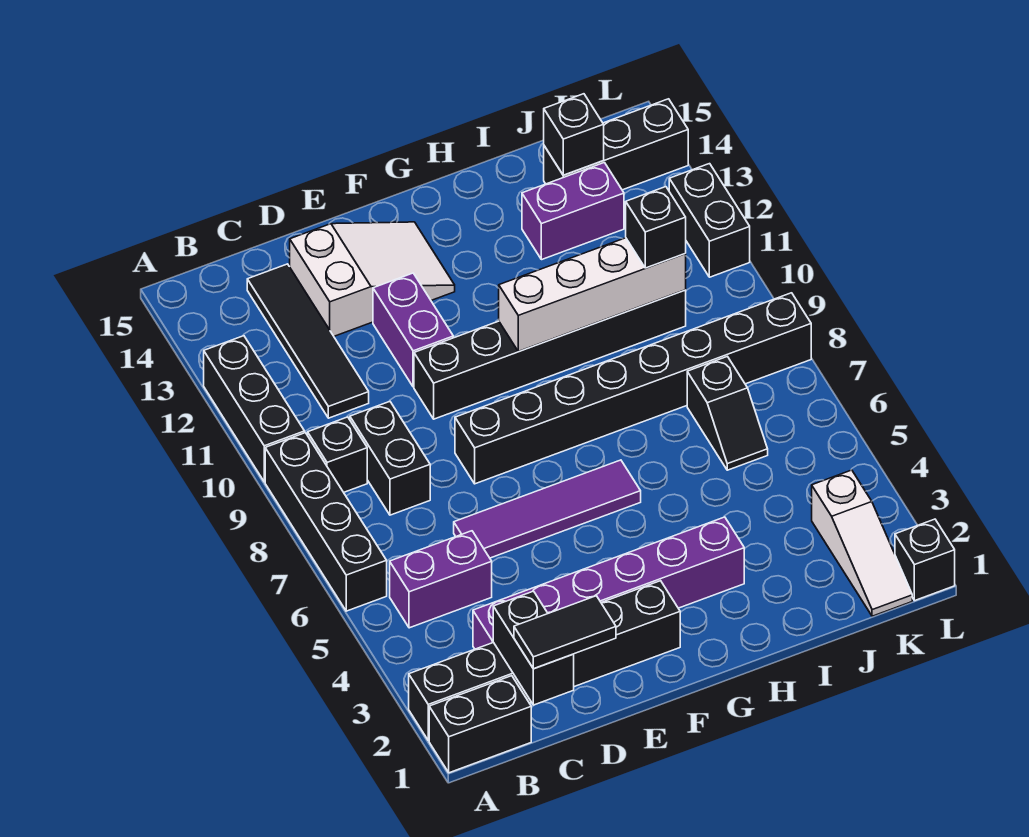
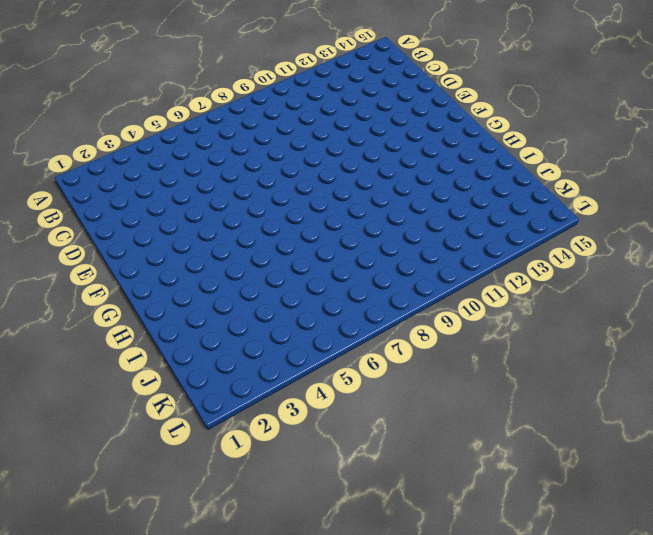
none -> black 1x2 brick [429,676,531,773]
none -> black 1x6 brick [409,581,680,740]
none -> black 1x4 brick [265,433,387,611]

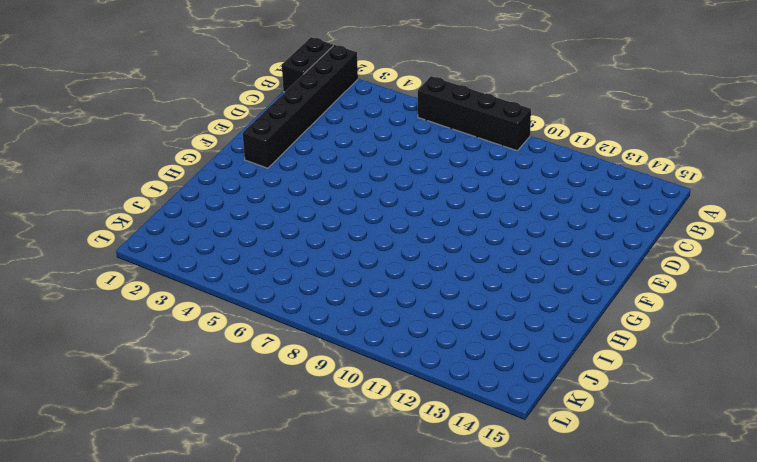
none -> black 1x3 brick [204,336,305,482]
none -> purple 1x2 brick [390,531,492,628]
none -> black 1x1 brick [308,417,367,492]

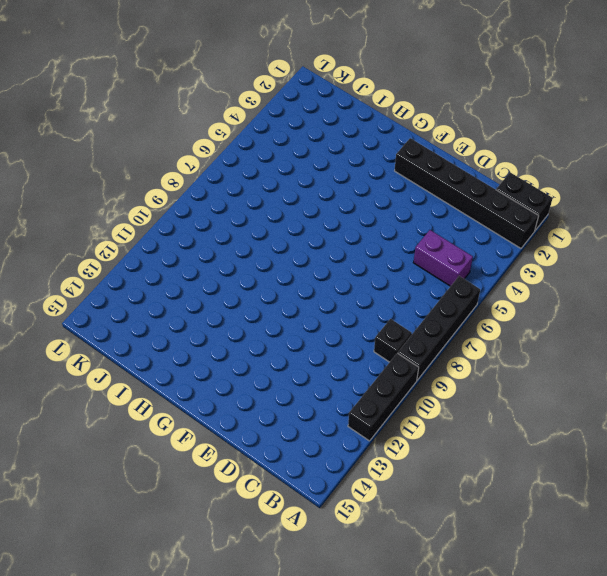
none -> purple 1x6 brick [473,517,744,649]
none -> black 1x2 brick [350,401,430,515]
none -> black 1x4 tile [247,264,369,418]

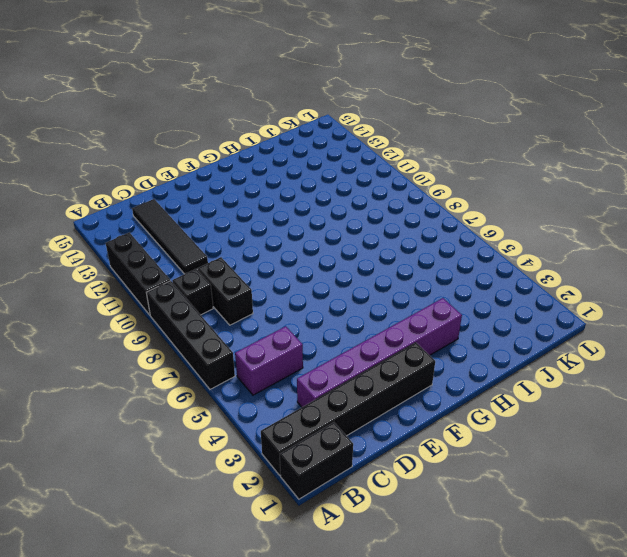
none -> purple 1x4 tile [454,460,641,558]
none -> white 2x3 slope [290,222,455,336]
none -> black 1x8 brick [455,293,811,484]

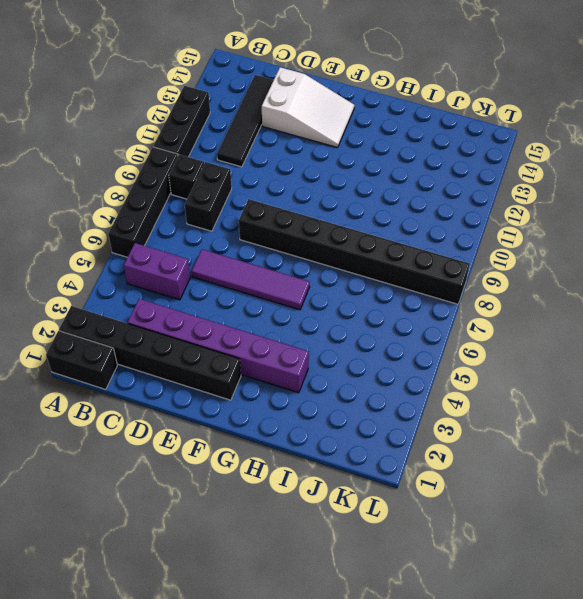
none -> black 1x6 brick [414,290,686,419]
none -> purple 1x2 brick [373,273,453,387]
none -> purple 1x2 brick [522,163,624,260]

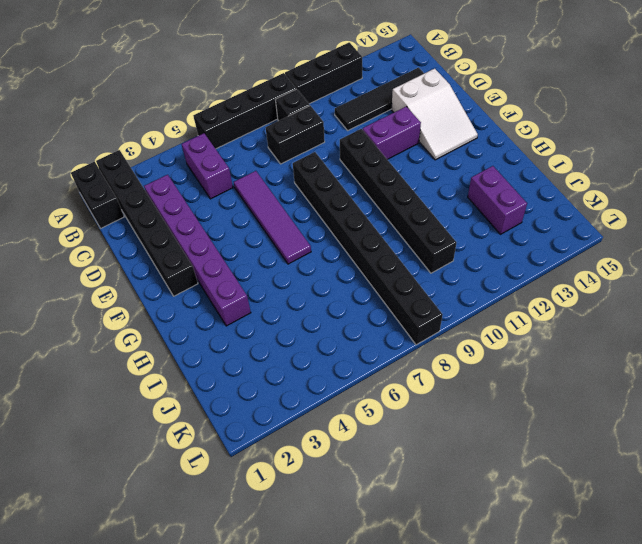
none -> black 1x2 slope [687,356,768,470]
none -> black 1x3 brick [544,99,688,190]
none -> white 1x3 slope [812,470,912,616]

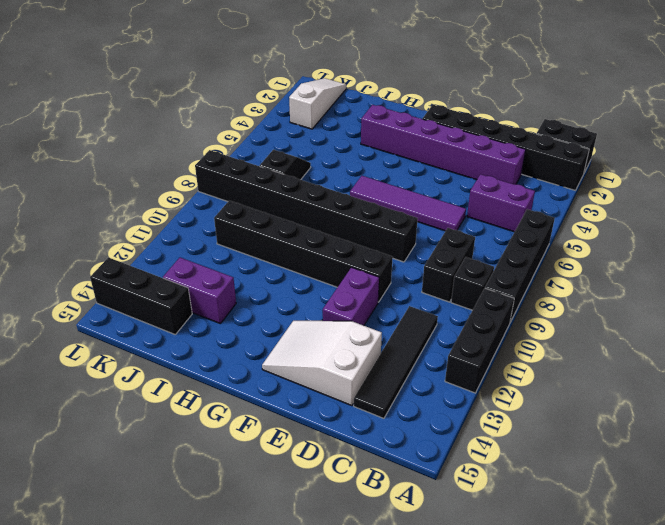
none -> black 1x1 brick [895,519,955,601]
none -> black 1x2 brick [669,164,750,277]
none -> black 1x2 brick [493,591,574,705]

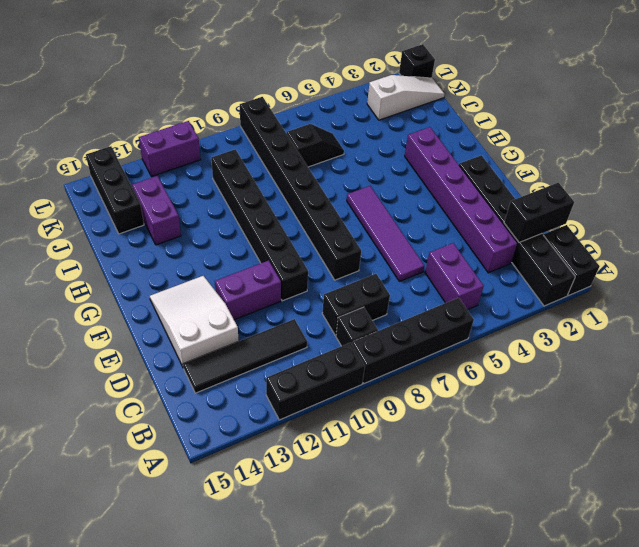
purple 1x2 brick [139,121,201,176] -> black 1x2 brick [669,164,750,277]
none -> white 1x4 brick [499,238,686,351]
none -> black 1x1 brick [544,94,604,175]
none -> black 1x2 tile [514,596,616,669]

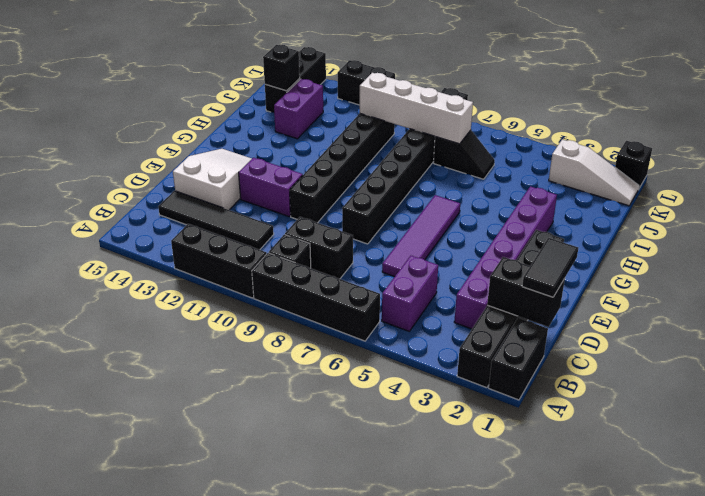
white 1x4 brick [360,73,473,144] -> white 1x4 brick turned to [499,238,686,351]
none -> black 1x1 brick [626,187,686,268]

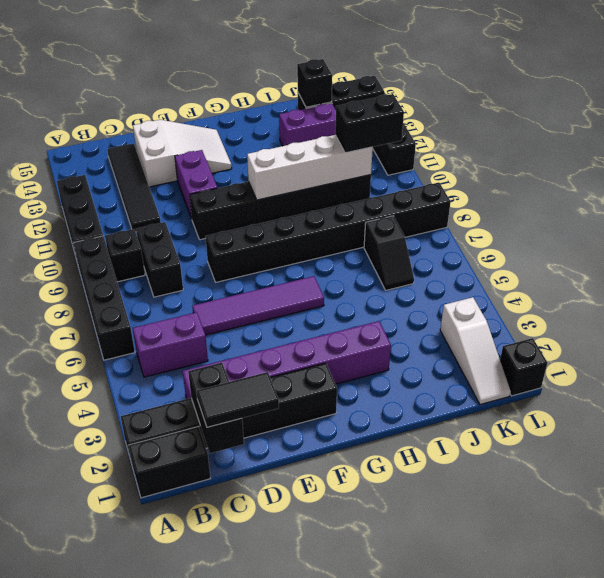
black 1x2 brick [335,94,404,153] -> black 1x1 brick [626,187,686,268]

